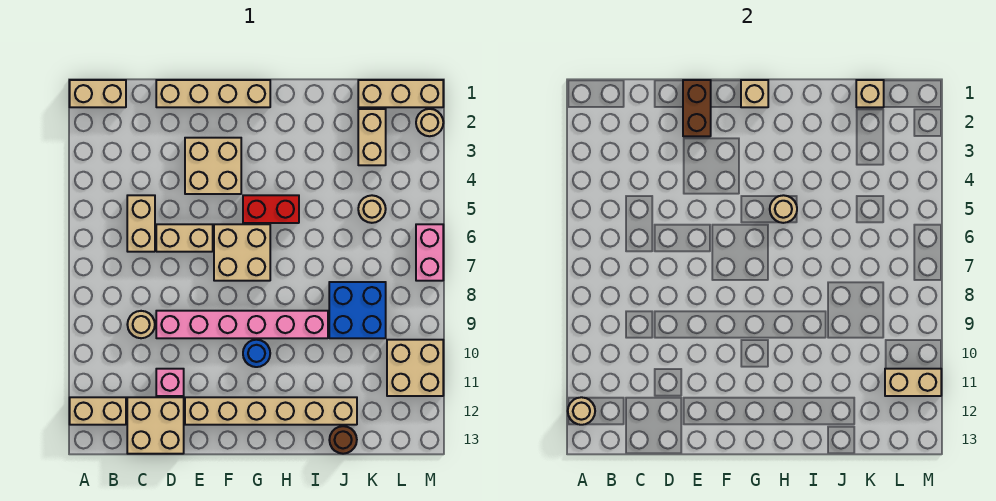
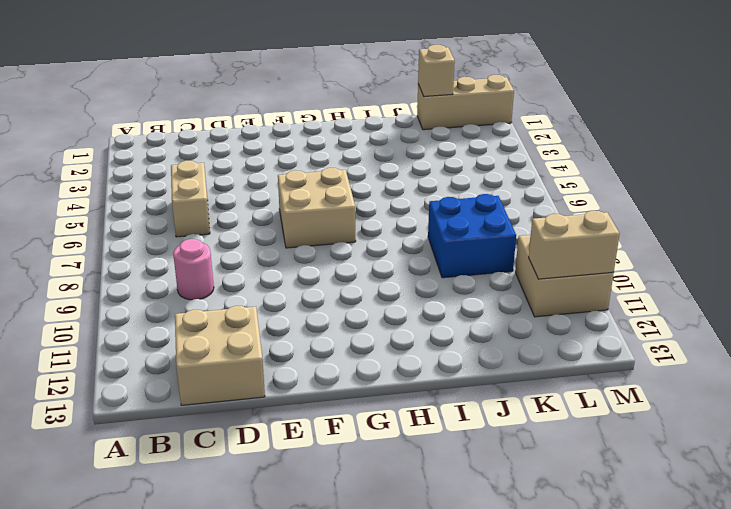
pink 1x1 round brick [173,239,214,300] -> tan 1x1 round brick [127,311,155,338]
none -> tan 1x2 brick [70,80,126,107]
none -> tan 1x2 brick [70,397,126,425]
none -> tan 1x4 brick [156,80,270,107]

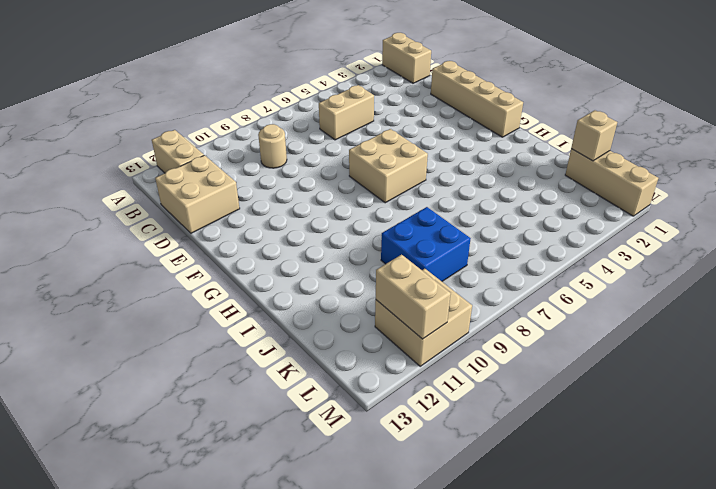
none -> tan 1x2 brick [156,224,213,252]
none -> pink 1x6 brick [156,311,328,338]
none -> pink 1x1 brick [156,369,184,396]

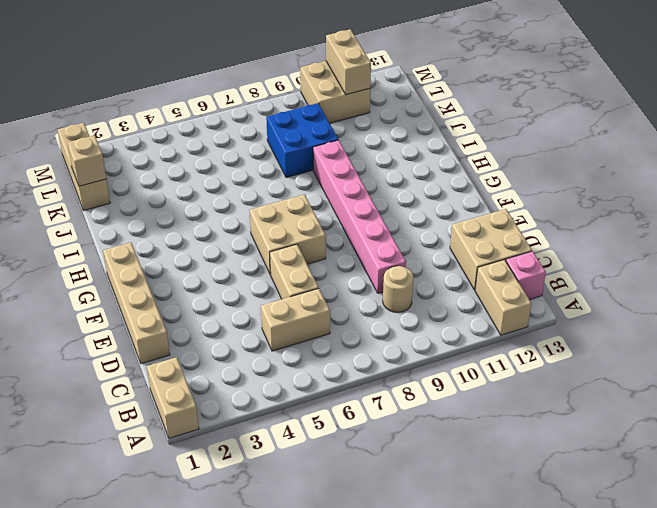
pink 1x1 brick [506,251,546,300] -> pink 1x1 brick moved to [156,369,184,396]
none -> tan 2x2 brick [185,138,241,194]
none -> tan 1x6 brick [185,397,357,425]
none -> red 1x2 brick [243,195,299,223]

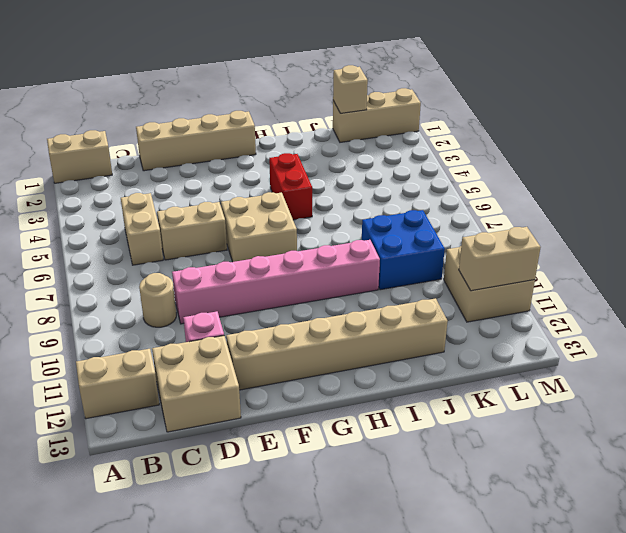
red 1x2 brick [269,153,312,220] -> red 1x2 brick turned to [243,195,299,223]
none -> tan 2x2 brick [185,138,241,194]
none -> blue 1x1 round brick [243,340,270,367]
none -> brown 1x1 round brick [329,426,357,454]

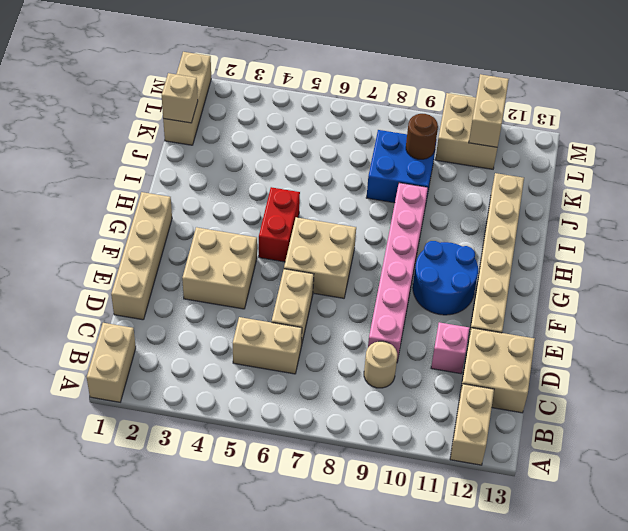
blue 2x2 round brick [413,241,478,315] -> blue 1x1 round brick [243,340,270,367]
brown 1x1 round brick [406,114,438,159] -> brown 1x1 round brick moved to [329,426,357,454]
none -> tan 1x2 brick [358,109,386,165]
none -> tan 1x1 round brick [358,195,386,223]
none -> tan 1x1 round brick [416,109,443,136]

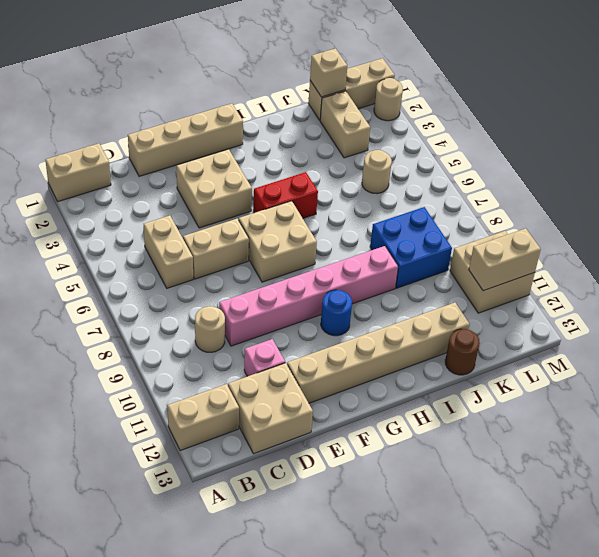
none -> pink 1x2 brick [416,224,443,281]
none -> tan 1x1 round brick [568,397,595,425]
none -> brown 1x2 brick [683,80,711,136]

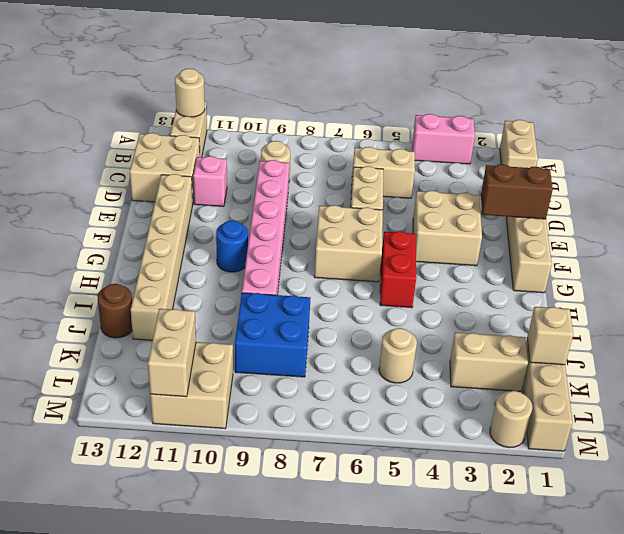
pink 1x2 brick [412,114,475,164] -> pink 1x2 brick moved to [416,224,443,281]
none -> tan 1x1 brick [741,80,768,107]
none -> tan 1x1 round brick [770,195,797,223]

